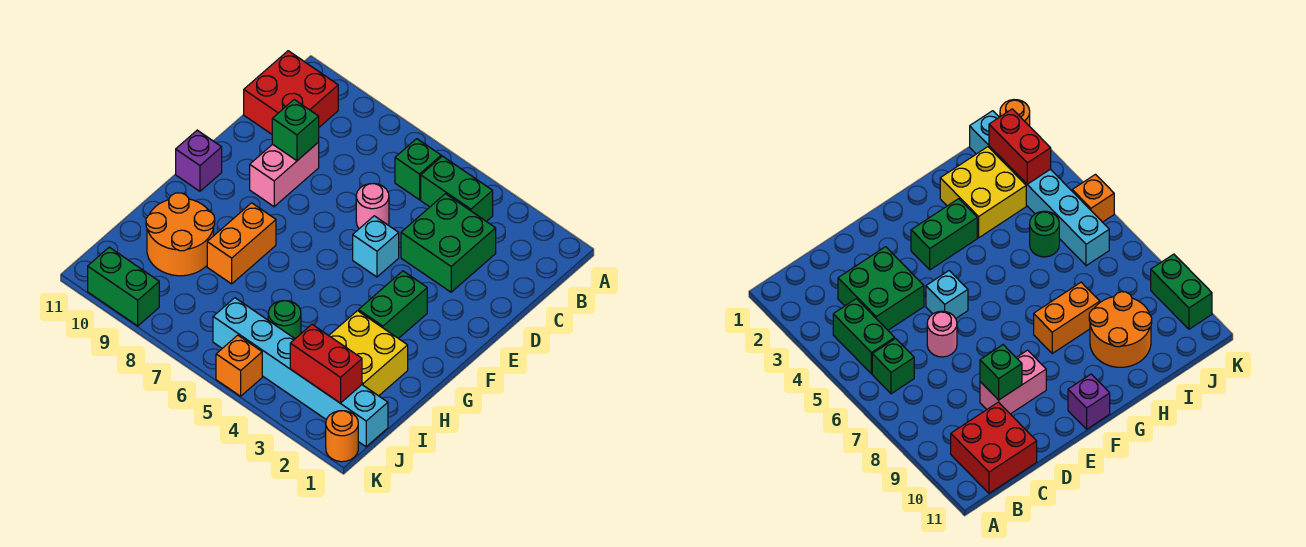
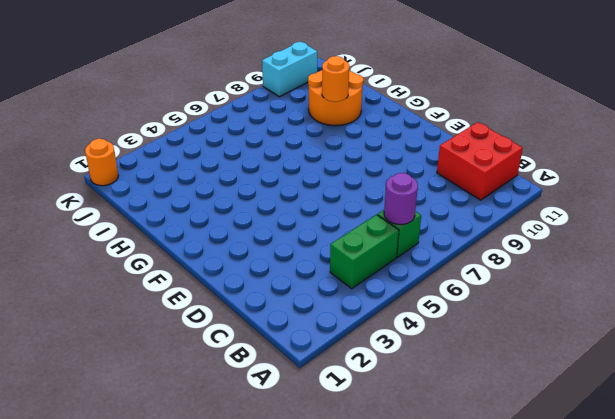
purple 1x1 round brick [384,173,418,225] -> none
orange 1x1 round brick [322,56,349,102] -> none
cyan 1x2 brick [262,42,317,97] -> green 1x2 brick [88,247,159,326]
none -> green 2x2 brick [401,194,496,292]
none -> pink 1x1 round brick [356,184,389,229]
none -> pink 1x2 brick [250,143,319,207]

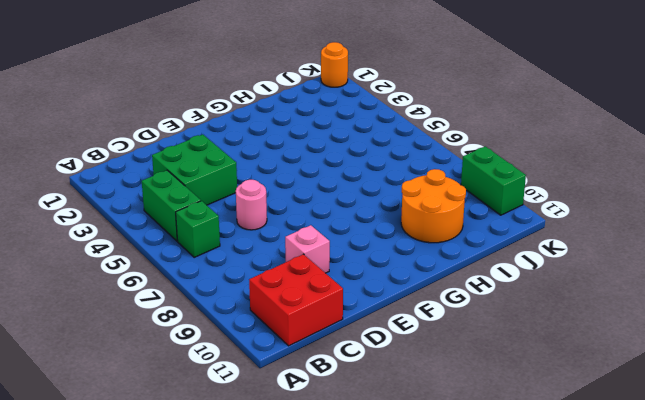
pink 1x1 brick [285,225,330,273] -> pink 1x2 brick [250,143,319,207]
none -> cyan 1x1 brick [353,216,399,277]
none -> green 1x2 brick [359,271,427,339]
none -> purple 1x1 brick [176,130,222,191]

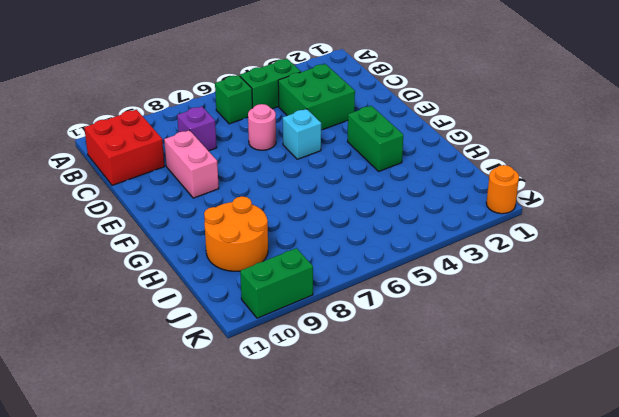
purple 1x1 brick [177,106,217,151] -> purple 1x1 brick moved to [176,130,222,191]
none -> orange 1x2 brick [207,203,276,284]
none -> yellow 2x2 brick [329,311,408,396]
none -> green 1x1 round brick [268,301,301,339]

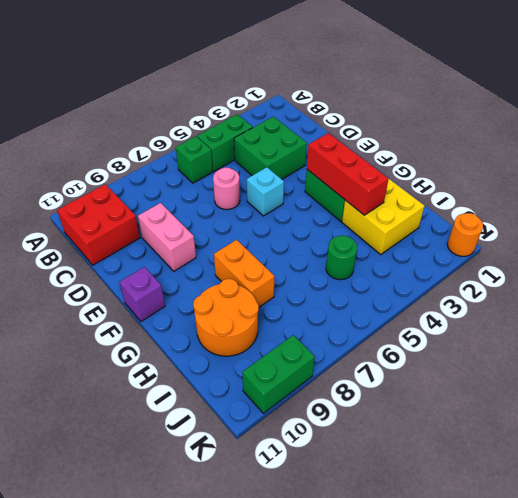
red 1x3 brick [307,133,389,215] -> none
none -> cyan 1x6 brick [213,298,388,447]
none -> orange 1x1 brick [216,335,262,396]
none -> green 1x1 brick [272,100,319,161]

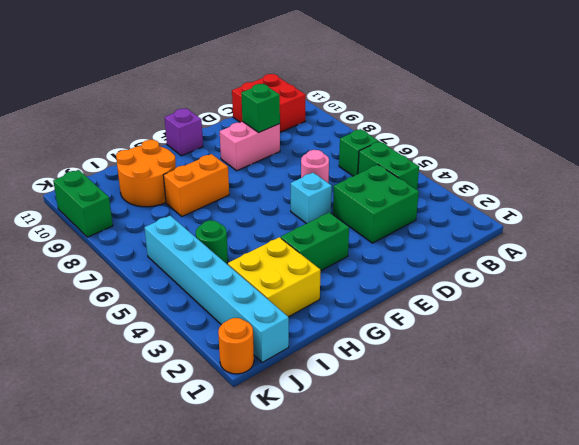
none -> orange 1x1 brick [216,335,262,396]
none -> red 1x2 brick [290,325,362,403]

